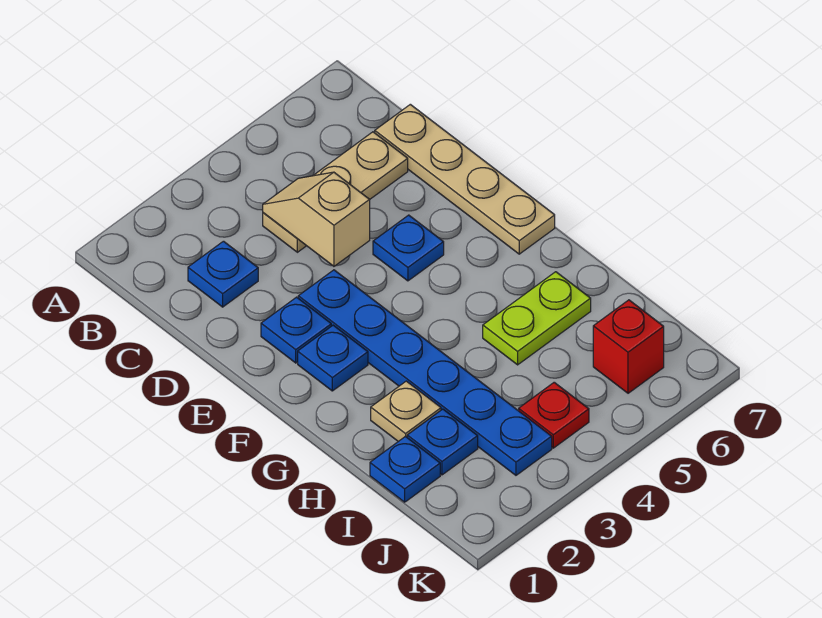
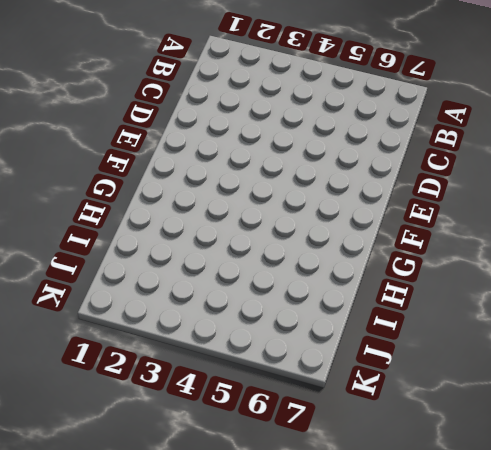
none -> blue 1x1 plate [188,241,258,307]
none -> tan 1x3 plate [263,132,408,252]
none -> tan 1x4 plate [375,104,555,254]

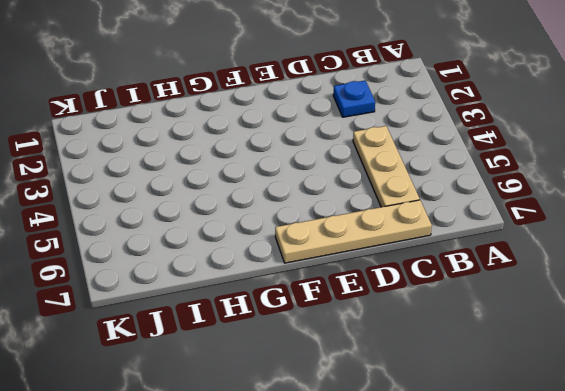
none -> blue 1x1 plate [261,297,331,363]
none -> blue 1x6 plate [298,270,552,475]
none -> blue 1x1 plate [373,215,444,281]

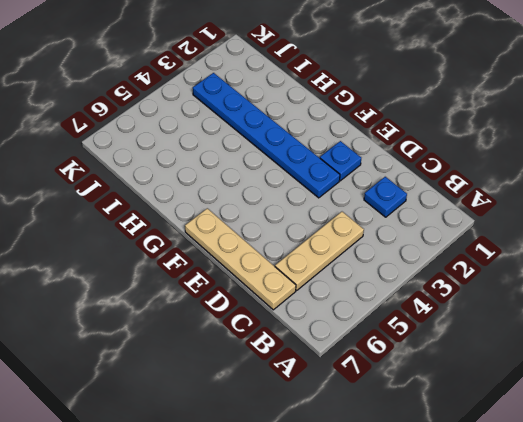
none -> blue 1x1 plate [373,215,444,281]
none -> blue 1x1 plate [298,325,368,391]
none -> tan 1x1 plate [371,381,441,441]

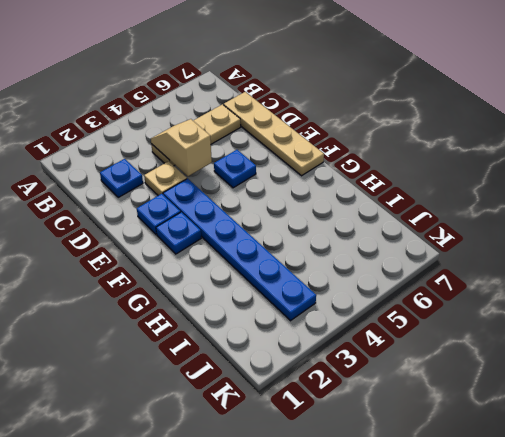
tan 1x1 plate [144,161,187,195] -> tan 1x1 plate moved to [371,381,441,441]
none -> lime 1x2 plate [483,272,591,365]
none -> blue 1x1 plate [370,436,440,502]
none -> blue 1x1 plate [407,409,478,475]

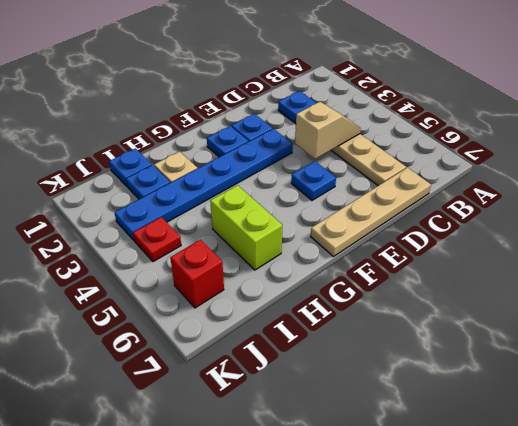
lime 1x2 brick [210,185,282,270] -> lime 1x2 plate [483,272,591,365]

